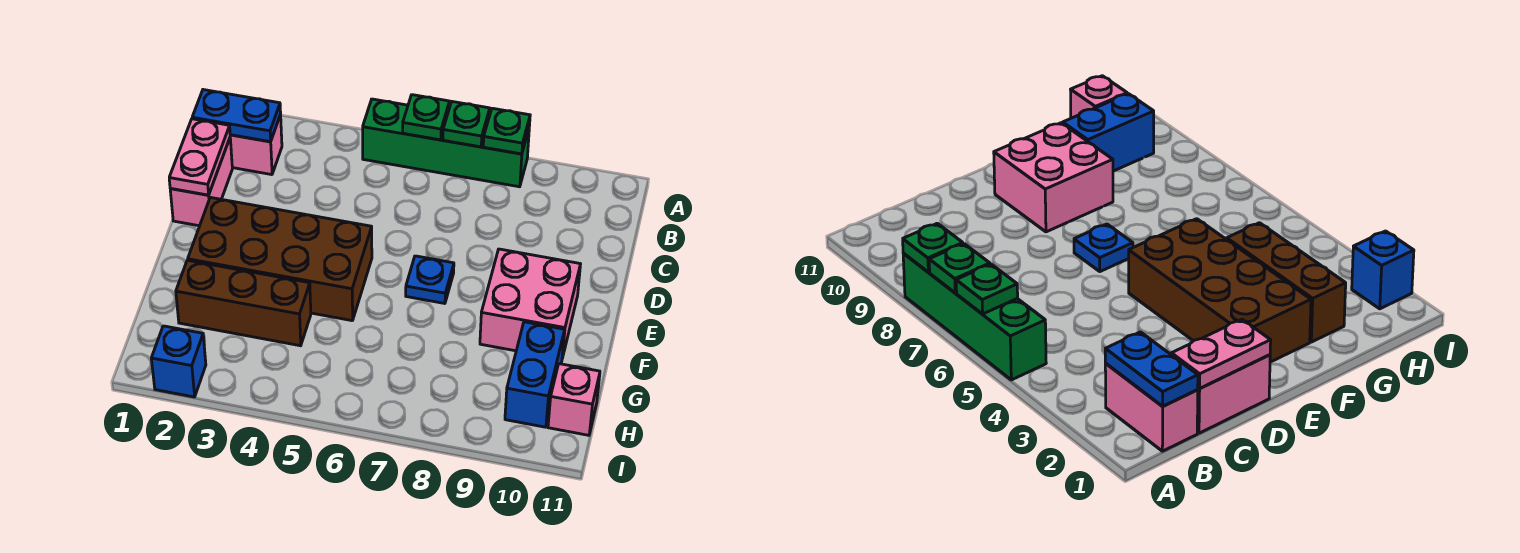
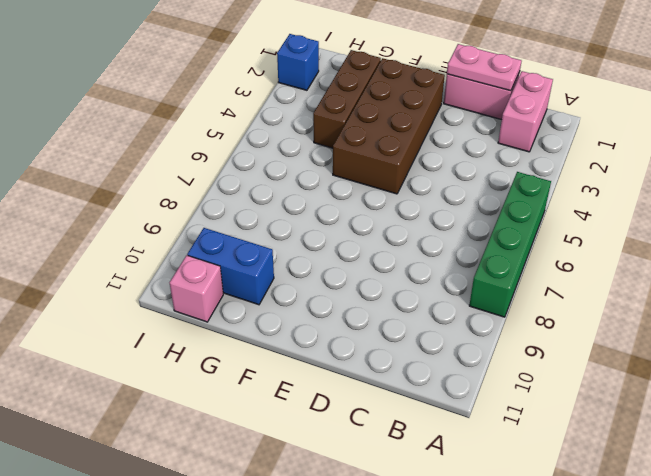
none -> blue 1x1 plate [406,256,454,304]
none -> pink 2x2 brick [480,249,580,358]
none -> green 1x1 plate [403,95,450,140]

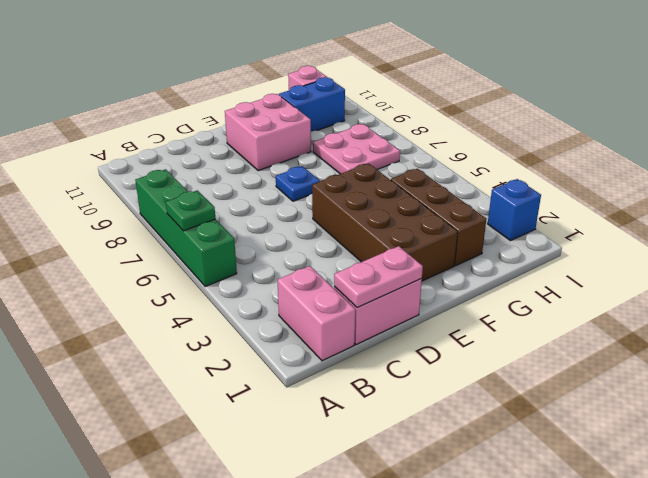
pink 2x2 plate [313,124,400,174] -> none
none -> green 1x1 plate [443,102,490,147]
none -> green 1x1 plate [483,108,530,154]
none -> blue 1x2 plate [192,90,281,142]

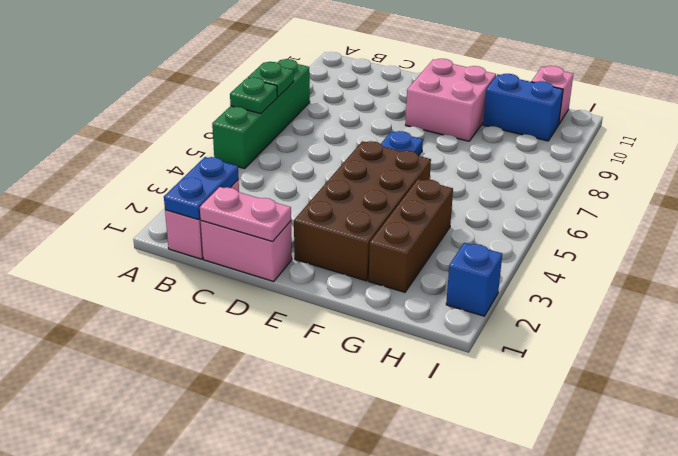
none -> green 1x1 plate [483,108,530,154]

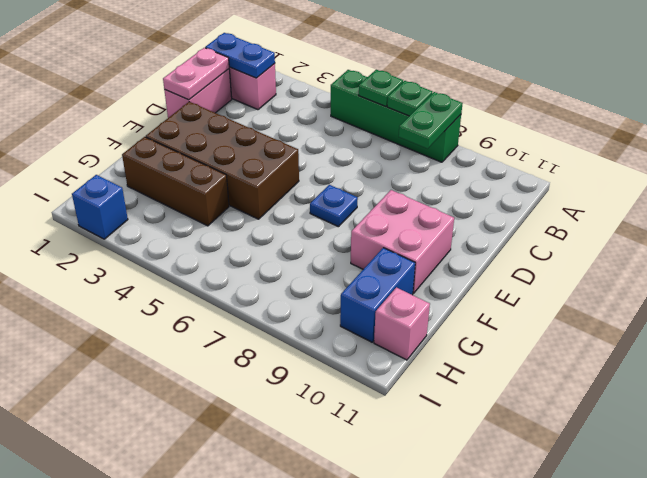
green 1x2 plate [399,92,463,149] -> green 1x1 plate [483,108,530,154]

